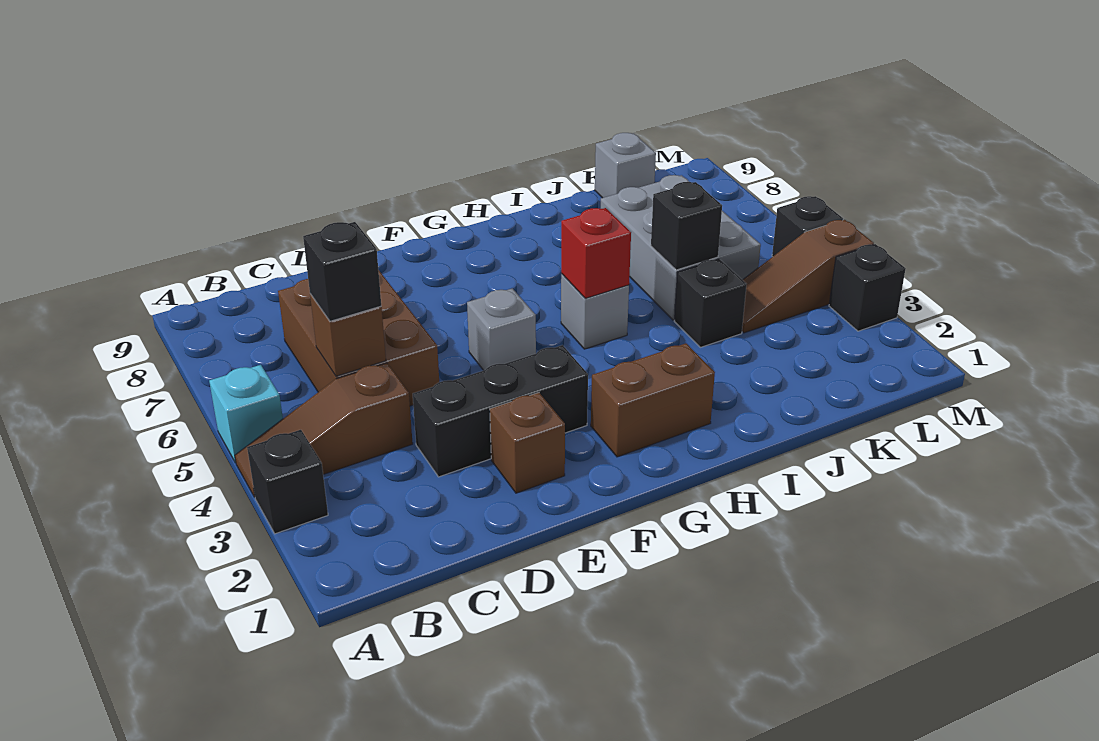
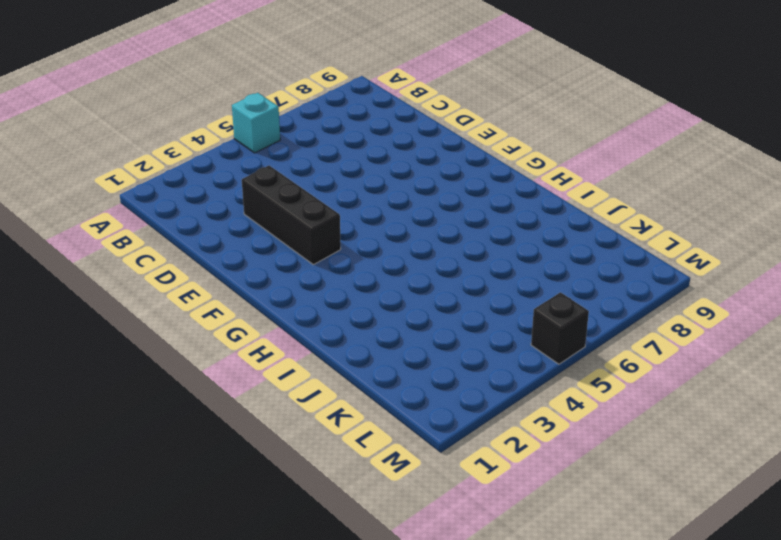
none -> black 1x1 brick [247,430,328,534]
none -> brown 1x3 slope [235,363,413,497]
none -> brown 2x3 brick [278,270,439,406]

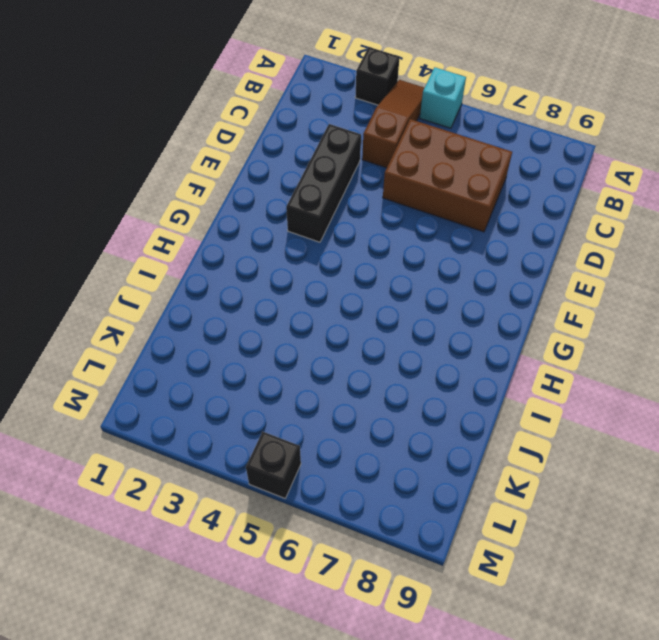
none -> brown 1x1 brick [490,393,565,493]
none -> grey 1x1 brick [467,288,536,370]
none -> brown 1x2 brick [591,343,715,457]

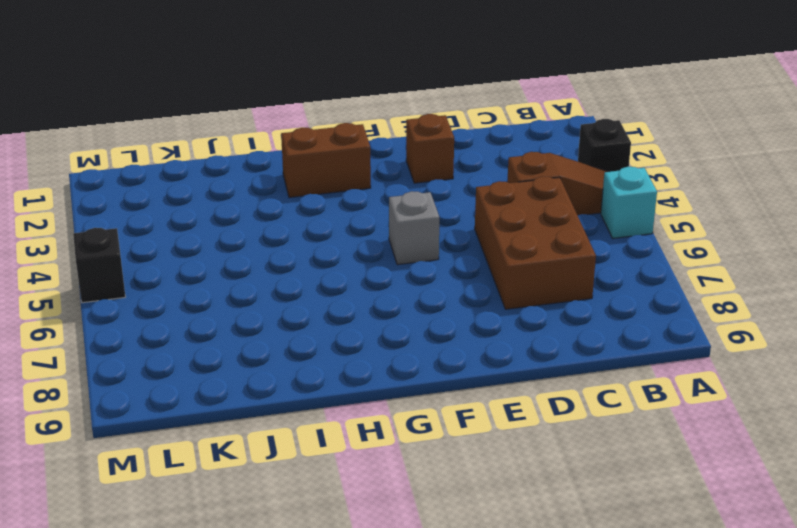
none -> black 1x3 brick [413,345,588,477]
none -> grey 1x1 brick [561,274,629,349]
none -> black 1x1 brick [674,259,747,347]

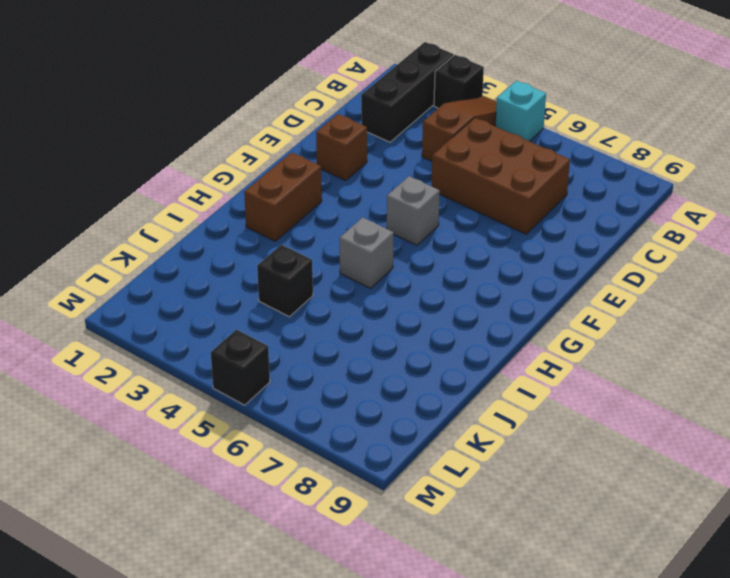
black 1x3 brick [361,42,453,142] -> black 1x3 brick moved to [413,345,588,477]
none -> grey 2x3 brick [601,175,761,320]
none -> brown 1x3 slope [742,220,874,333]
none -> grey 1x1 brick [595,133,656,198]

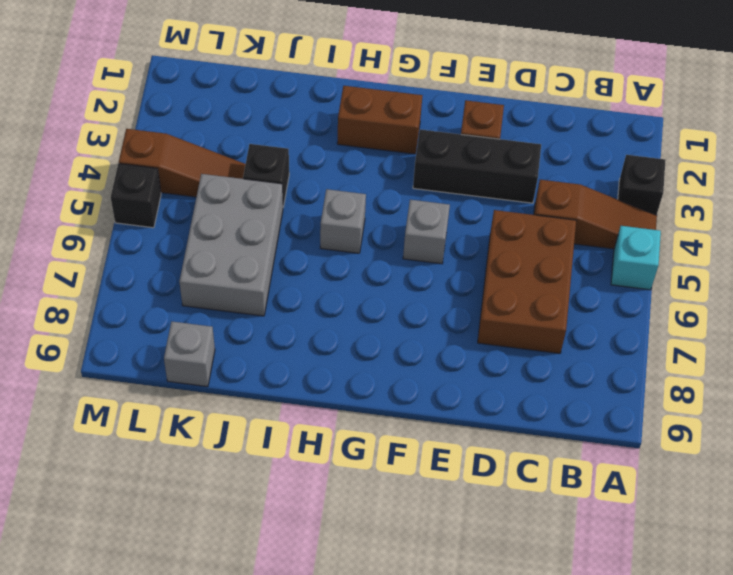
none -> black 1x1 brick [829,244,906,331]
none -> brown 1x1 brick [310,294,386,376]
none -> red 1x1 brick [561,208,631,298]

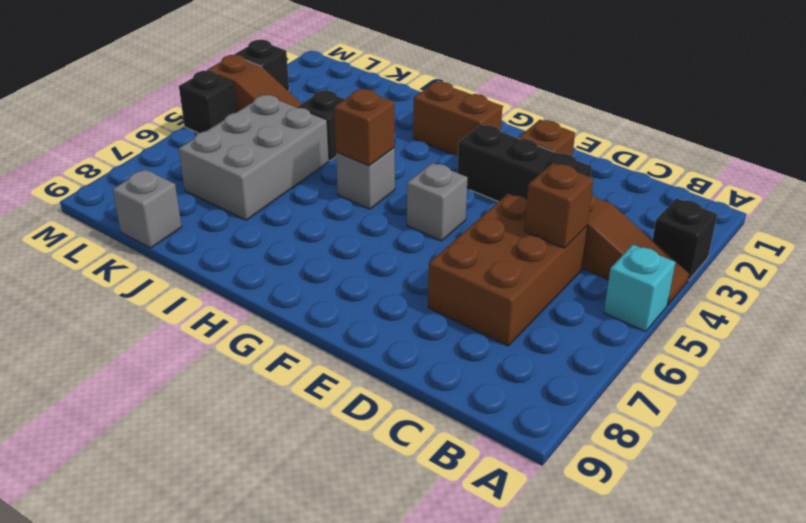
brown 1x1 brick [334,89,395,166] -> red 1x1 brick [561,208,631,298]
none -> black 1x1 brick [651,182,722,270]
none -> black 1x1 brick [303,222,381,321]

